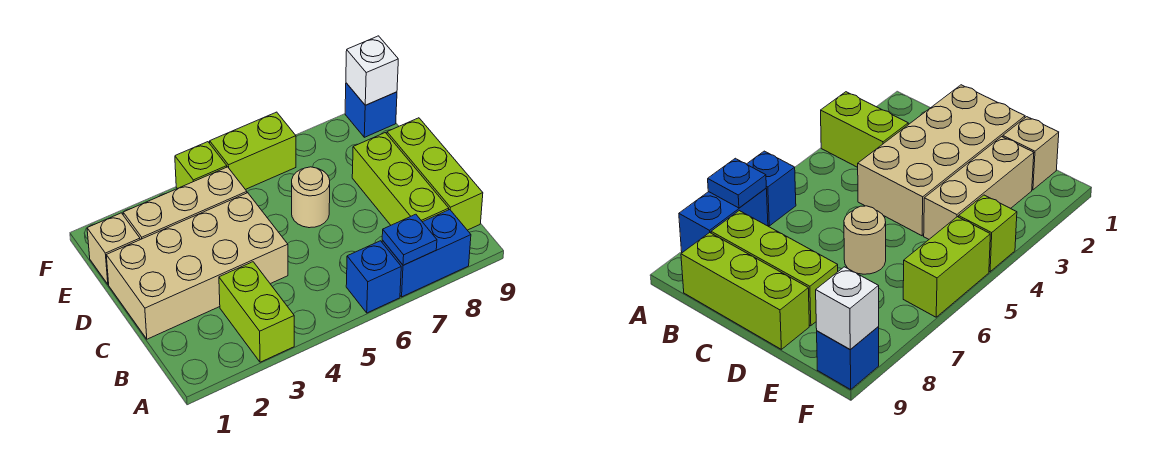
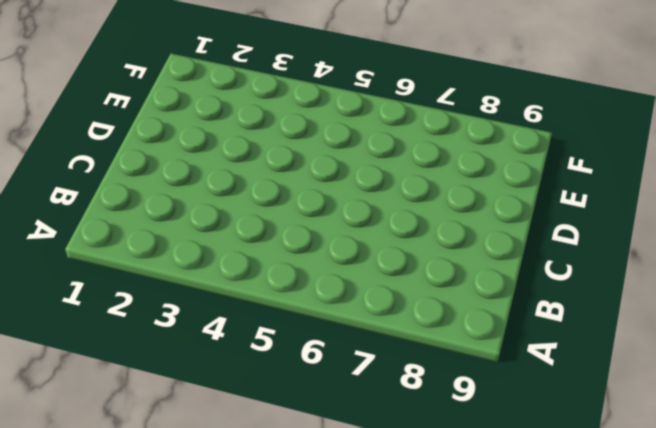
none -> lime 1x2 brick [219,262,294,362]
none -> blue 1x1 brick [346,241,401,313]
none -> blue 1x2 brick [382,210,471,297]

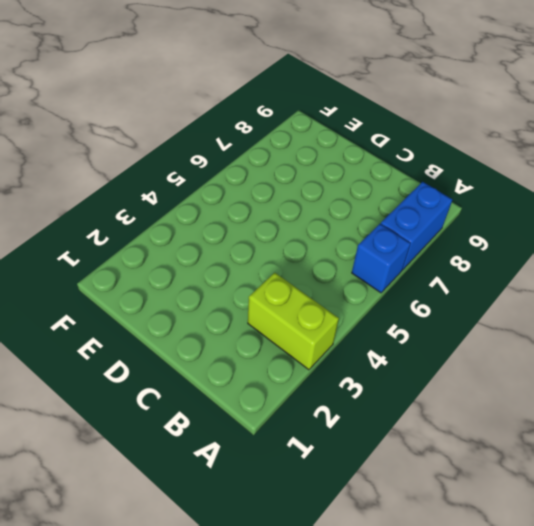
none -> lime 1x3 brick [352,133,449,225]
none -> lime 1x3 brick [387,118,483,230]
none -> tan 2x4 brick [106,193,288,339]

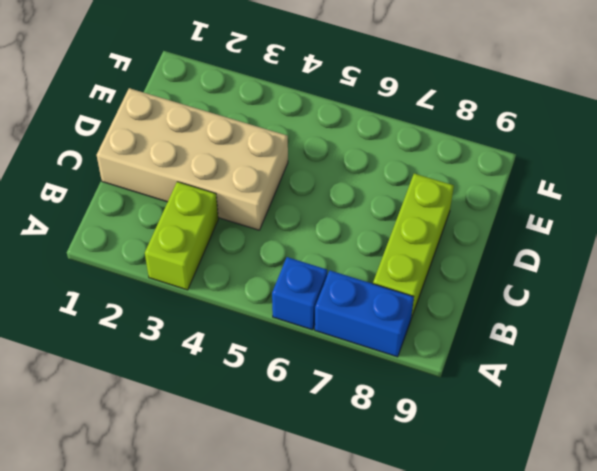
none -> lime 1x3 brick [387,118,483,230]
none -> tan 1x1 round brick [292,167,330,228]
none -> tan 1x1 brick [87,213,140,284]

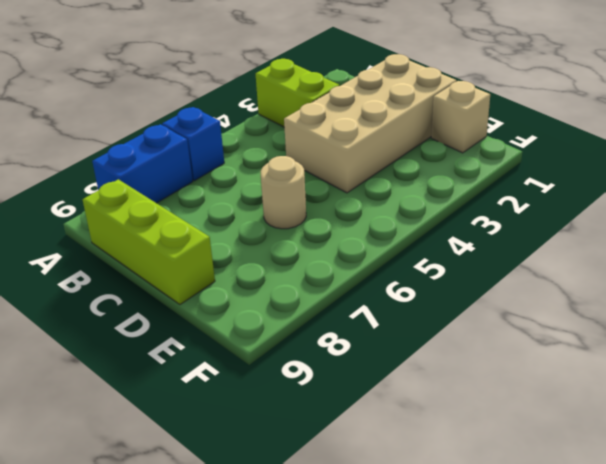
none -> lime 1x3 brick [352,133,449,225]
none -> tan 1x3 brick [123,167,247,240]
none -> lime 1x1 brick [175,142,227,189]

